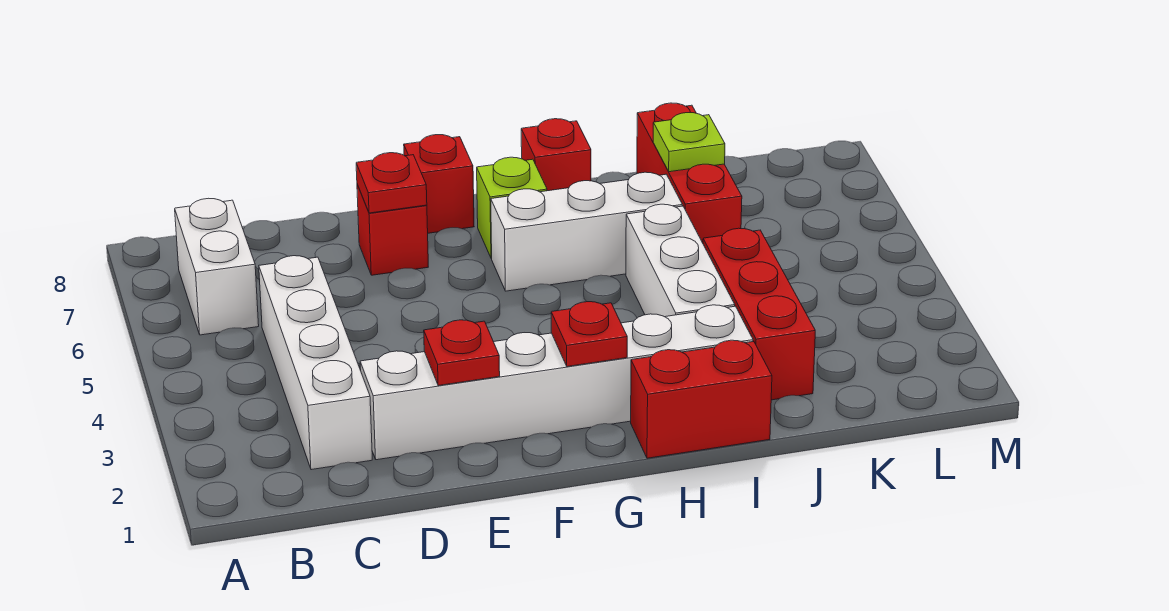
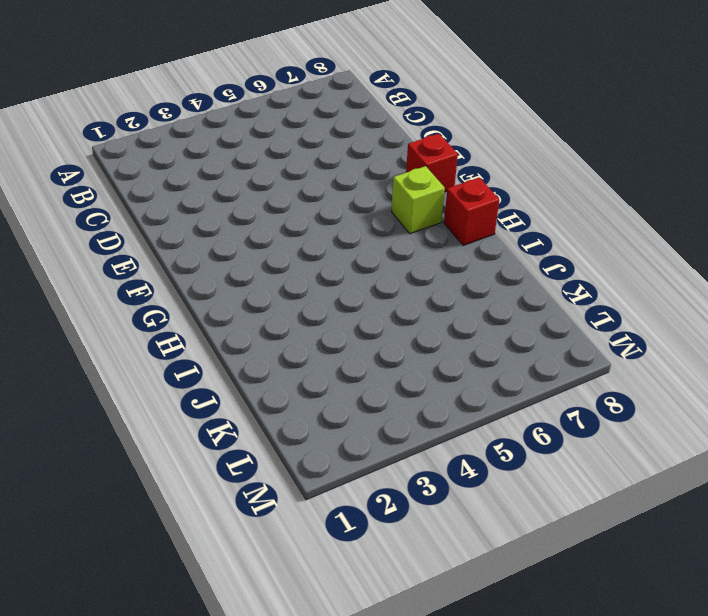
none -> white 1x2 brick [175,198,259,335]
none -> white 1x4 brick [259,256,372,470]
none -> white 1x6 brick [360,305,753,460]

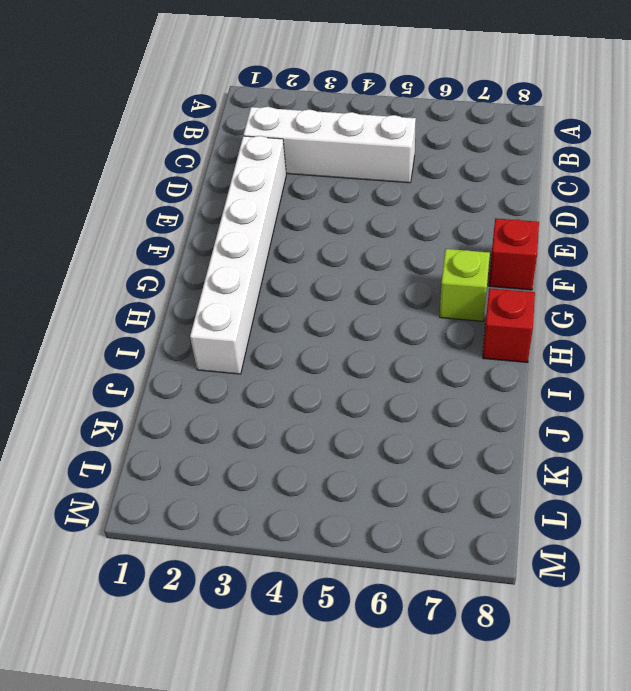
none -> white 1x2 brick [175,198,259,335]
none -> red 1x1 brick [357,184,428,275]
none -> white 1x3 brick [491,172,682,291]

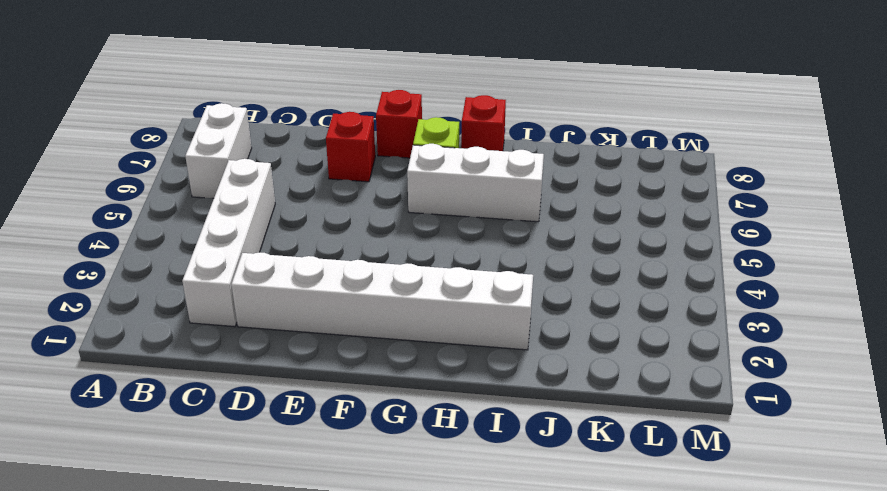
none -> red 1x2 brick [631,340,772,458]
none -> white 1x3 brick [626,204,735,317]
none -> red 1x3 brick [703,228,815,400]

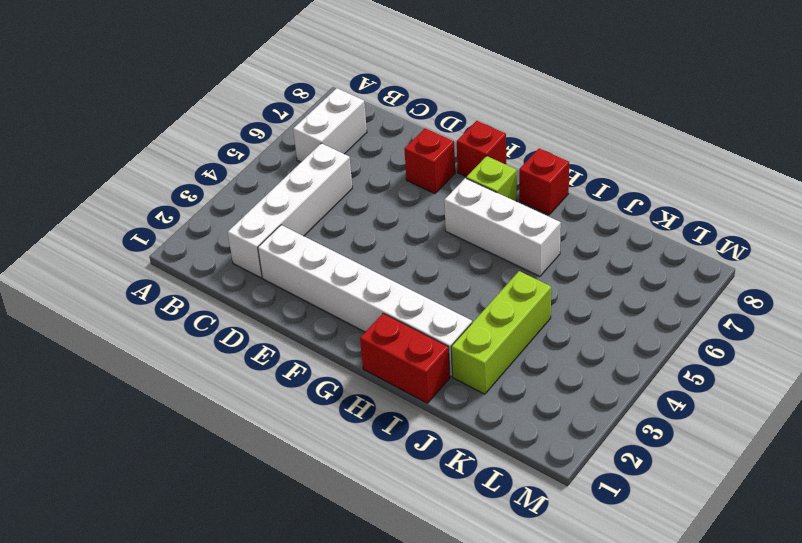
lime 1x3 brick [451,271,551,394] -> red 1x3 brick [703,228,815,400]
none -> white 1x3 brick [626,204,735,317]
none -> red 1x3 brick [637,103,742,243]
none -> red 1x1 plate [424,320,500,386]

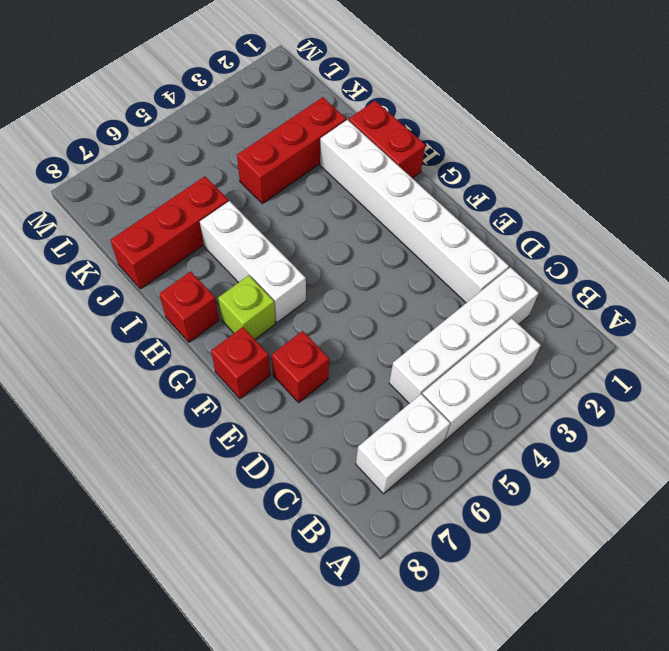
white 1x3 brick [422,318,541,440] -> white 1x3 brick moved to [626,204,735,317]
none -> red 1x1 plate [424,320,500,386]
none -> red 1x1 plate [356,153,427,213]
none -> red 1x1 plate [551,302,627,367]

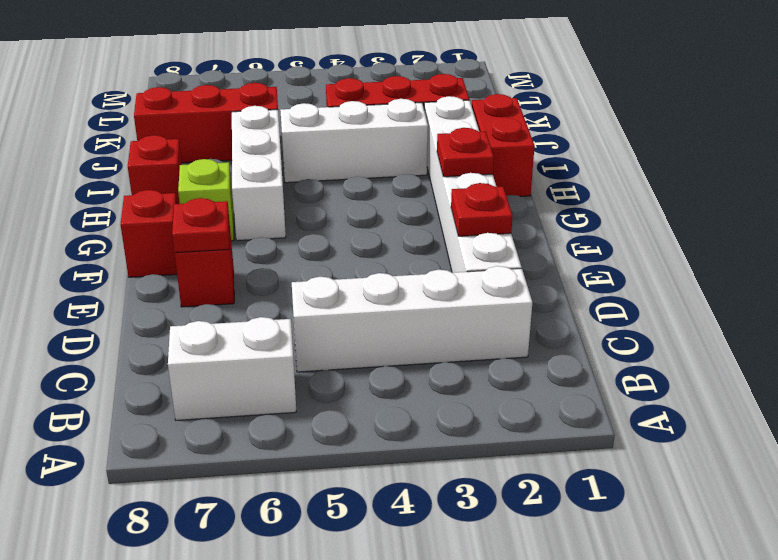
none -> lime 1x1 plate [653,113,725,172]

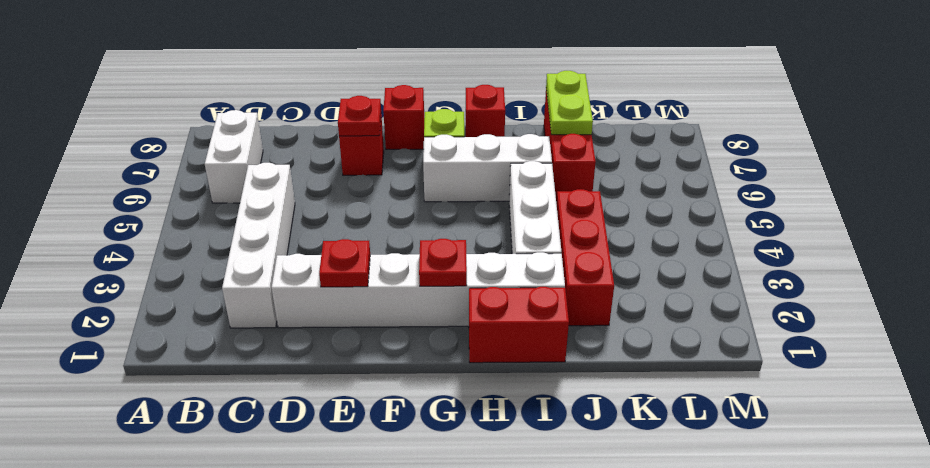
lime 1x2 plate [546,71,593,135] -> lime 1x1 plate [653,113,725,172]

